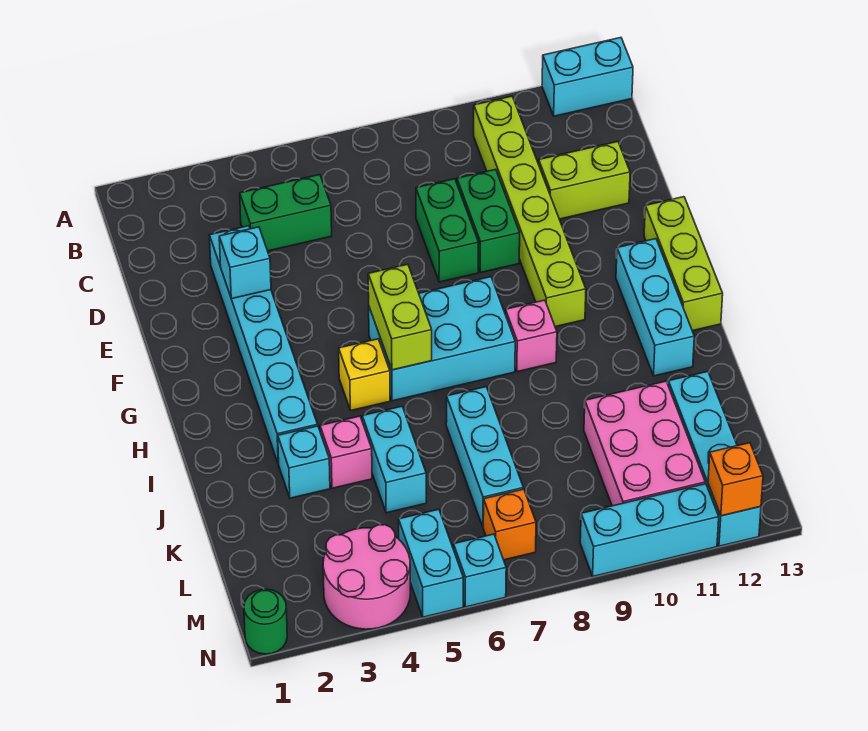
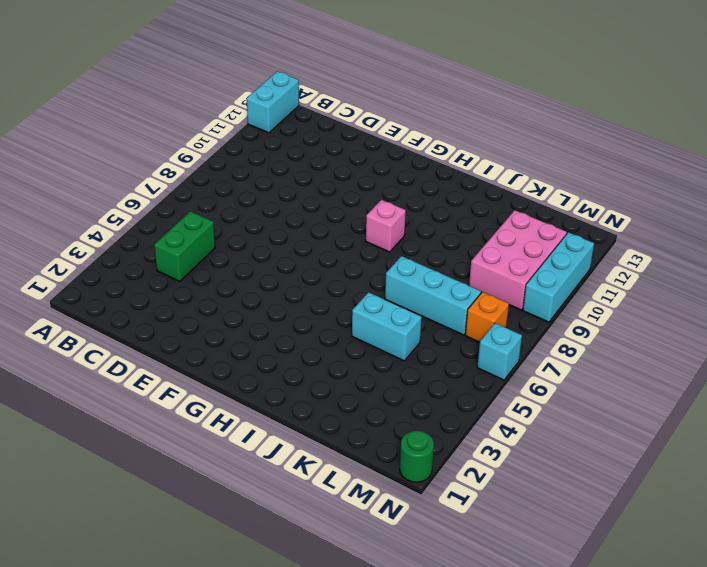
pink 2x3 brick [469,210,567,310] -> pink 2x3 brick turned to [584,381,705,506]
none -> lime 1x6 brick [474,96,586,327]
none -> cyan 1x6 brick [209,226,318,464]
none -> green 1x2 brick [416,179,479,282]

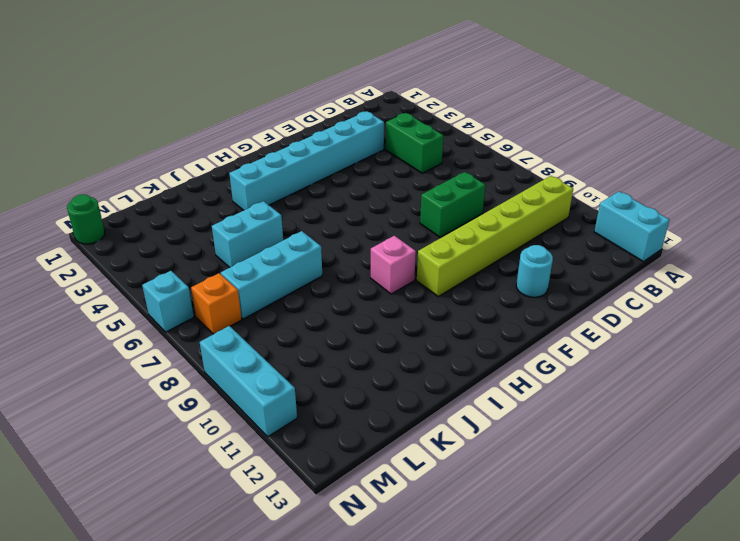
cyan 1x1 round brick [516,245,553,297] -> none
none -> green 1x2 brick [457,169,520,273]
none -> lime 1x2 brick [539,142,630,219]
none -> lime 1x3 brick [644,197,723,331]

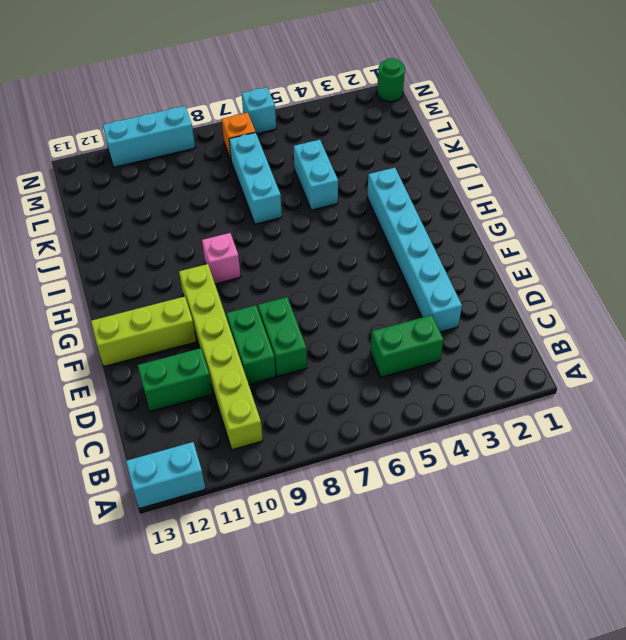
green 1x2 brick [137,348,212,412] -> lime 1x2 brick [539,142,630,219]
lime 1x3 brick [91,297,196,366] -> lime 1x3 brick turned to [644,197,723,331]
none -> cyan 2x3 brick [369,277,515,401]
none -> cyan 1x3 brick [616,239,694,376]
none -> yellow 1x1 brick [339,339,390,410]

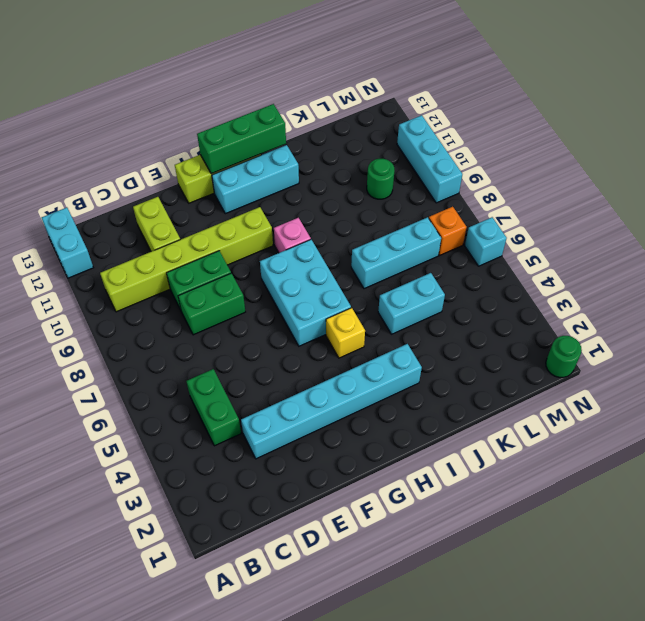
green 1x3 brick [197,104,286,174] -> none
green 1x1 round brick [367,159,394,199] -> pink 2x3 brick [584,381,705,506]
none -> cyan 1x1 brick [278,426,330,498]
none -> pink 1x1 brick [320,416,372,488]
none -> cyan 1x4 brick [668,372,761,546]

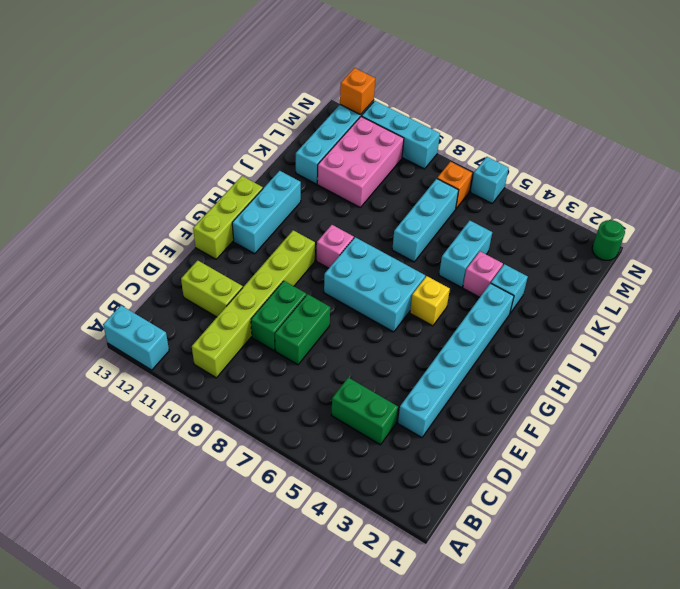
none -> pink 2x2 round brick [323,525,410,629]
none -> cyan 1x2 brick [399,509,463,617]
none -> cyan 1x1 brick [219,227,271,299]

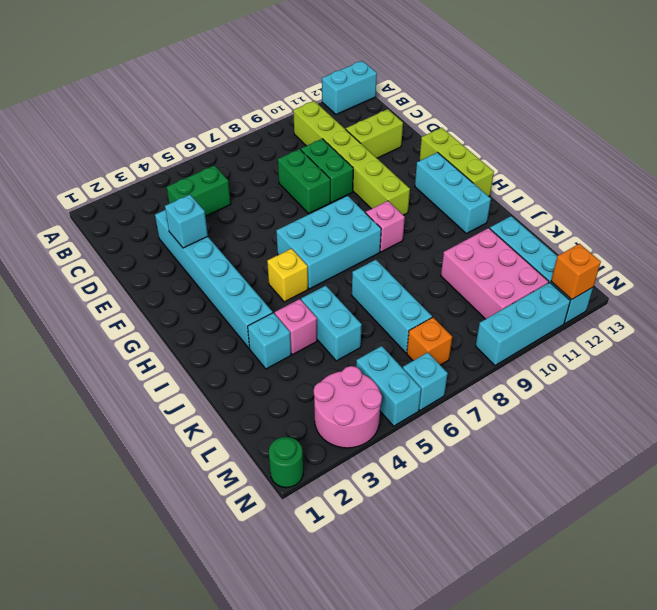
none -> lime 1x2 brick [368,264,432,370]

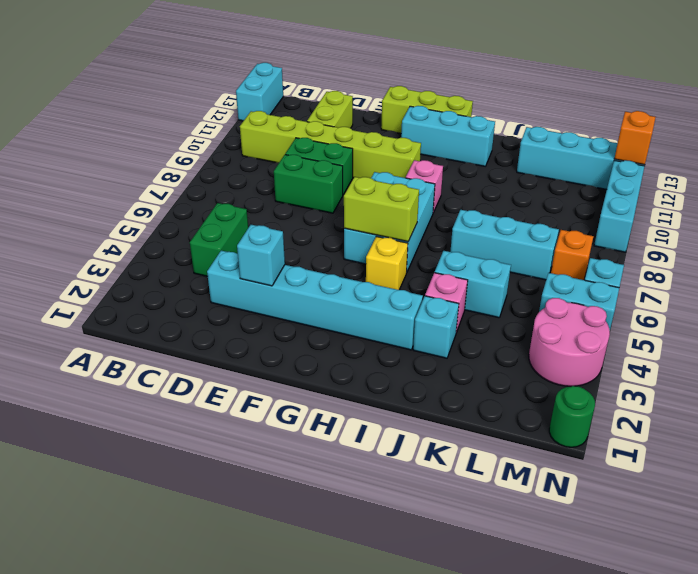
none -> pink 2x3 brick [584,381,705,506]

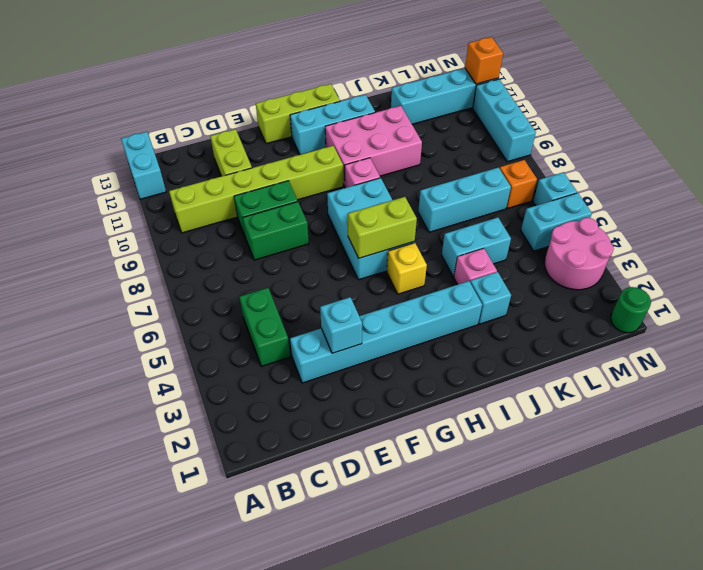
pink 2x3 brick [325,106,422,186] -> pink 2x3 brick moved to [584,381,705,506]

